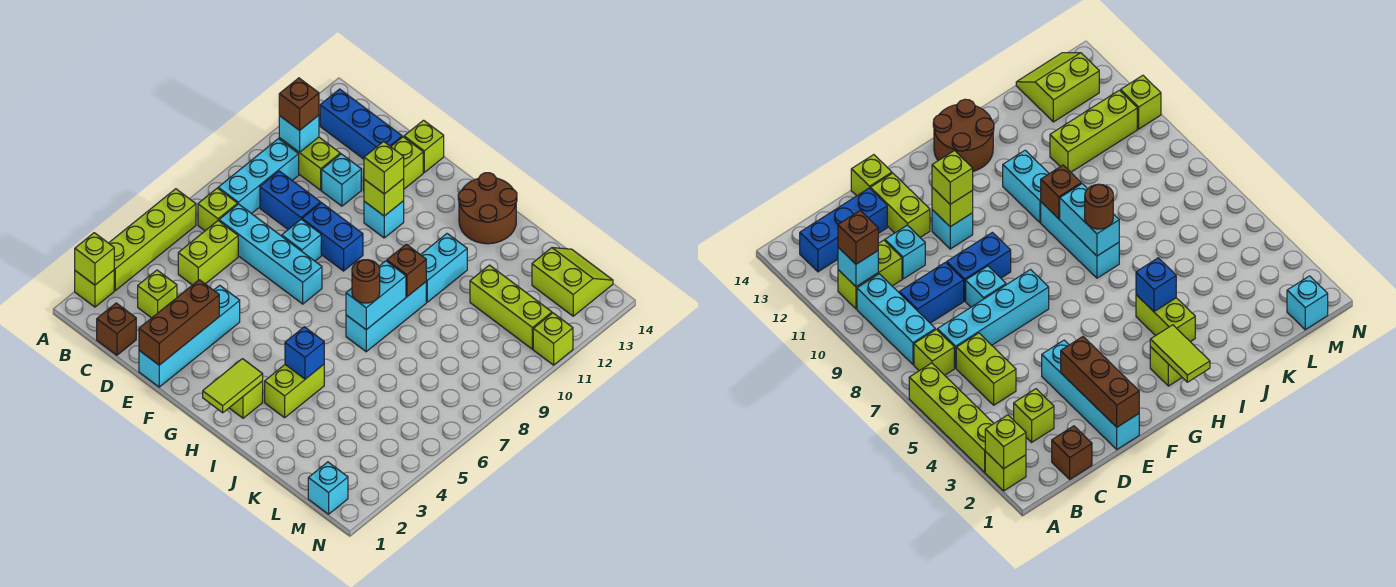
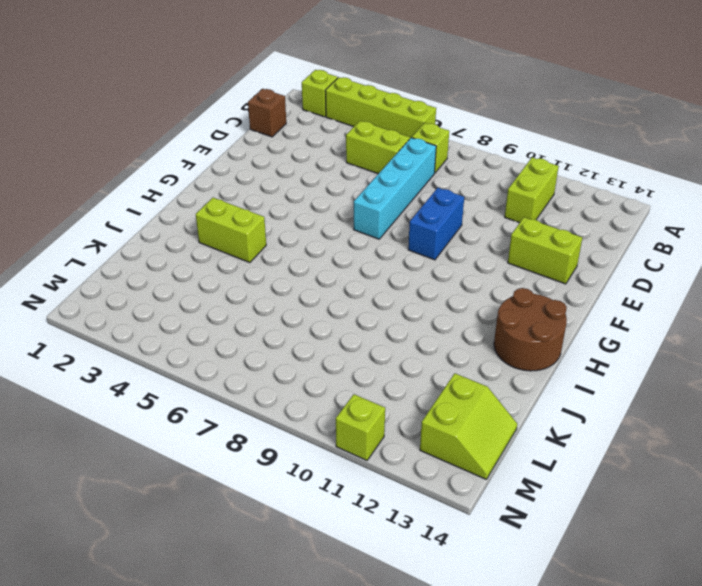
none -> cyan 1x3 brick [218,139,299,214]
none -> blue 1x3 brick [320,89,402,159]
none -> lime 1x1 brick [138,270,177,318]
none -> blue 1x2 brick [260,171,321,229]

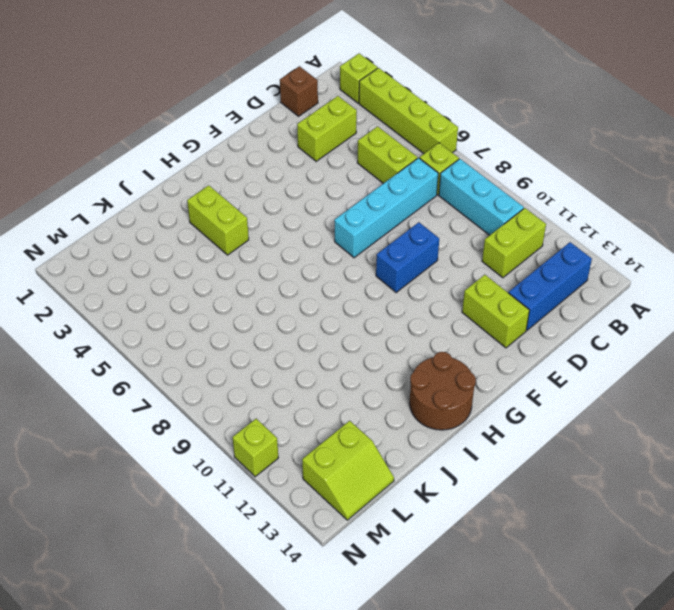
lime 1x2 brick [297,96,357,161] -> lime 1x1 brick [138,270,177,318]
none -> blue 1x2 brick [260,171,321,229]
none -> cyan 1x1 brick [322,154,361,206]
none -> cyan 1x4 brick [139,285,240,387]
none -> cyan 1x1 brick [282,219,321,261]

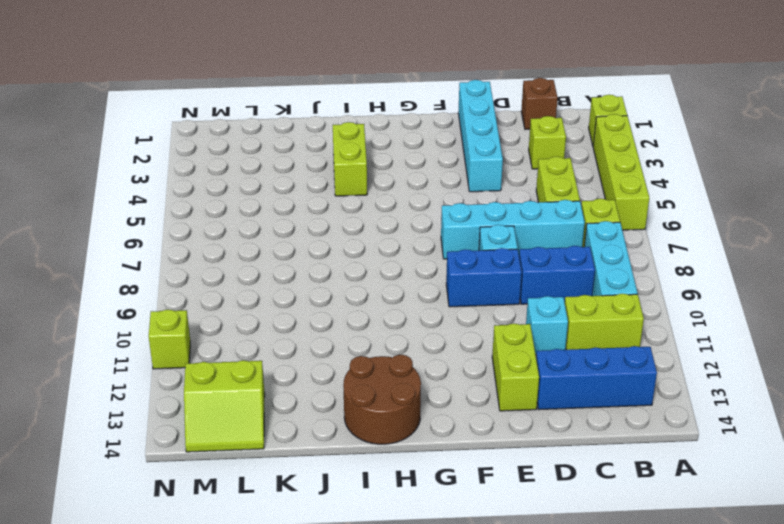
none -> lime 1x1 brick [404,120,444,172]
none -> cyan 1x1 brick [364,201,404,238]
none -> lime 1x1 brick [230,381,263,418]
none -> cyan 1x3 brick [346,282,426,352]

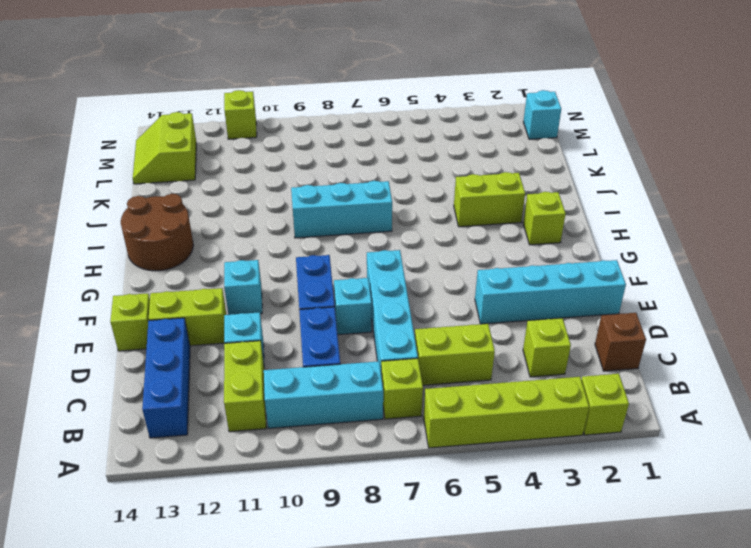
none -> cyan 1x2 brick [421,234,467,302]
none -> lime 1x3 brick [470,265,552,349]
none -> lime 1x1 brick [75,233,114,285]
none -> cyan 1x1 brick [279,115,319,153]

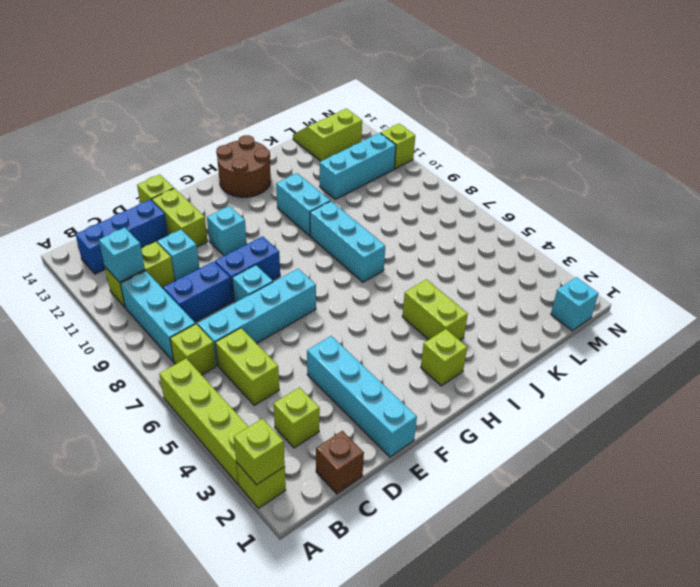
cyan 1x3 brick [320,133,396,199] -> lime 1x3 brick [470,265,552,349]
none -> brown 1x3 brick [139,280,219,365]
none -> lime 1x1 brick [364,179,404,216]
none -> lime 1x2 tile [203,359,263,413]
none -> blue 1x1 brick [285,327,324,379]

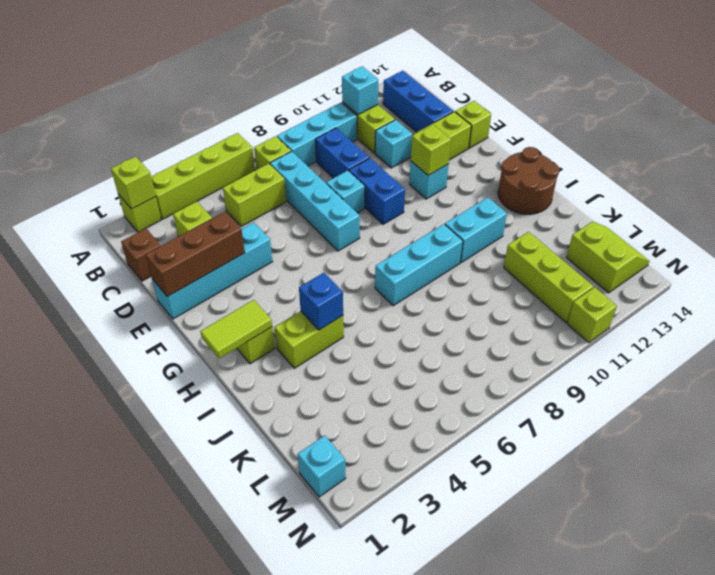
none -> cyan 1x2 brick [346,261,406,330]
none -> brown 1x1 brick [387,244,426,297]
none -> brown 1x1 brick [279,78,319,130]
none -> lime 1x1 brick [364,142,404,194]

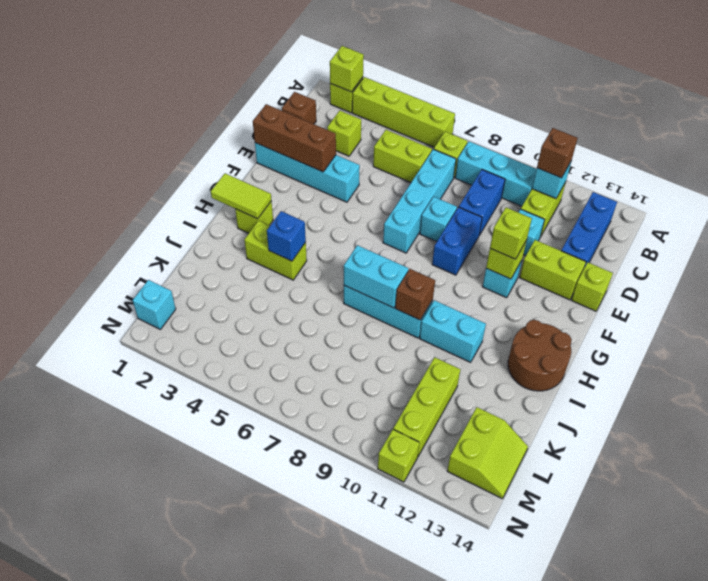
none -> brown 1x1 round brick [352,260,380,303]

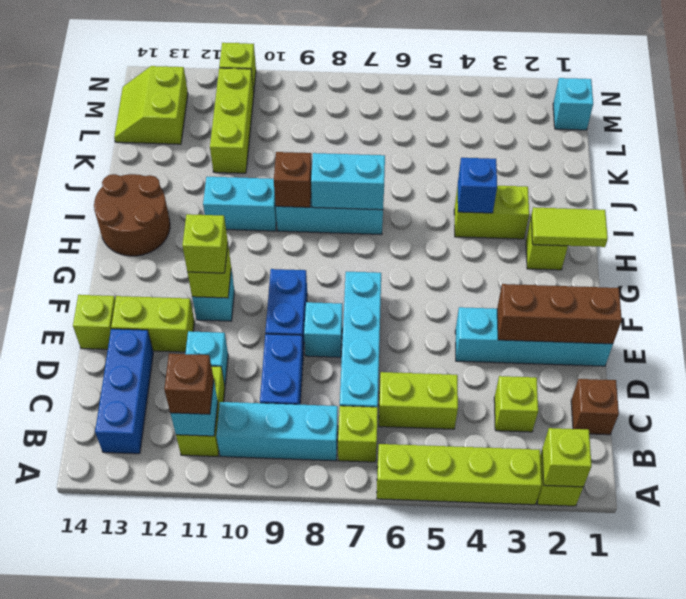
none -> brown 1x1 round brick [352,260,380,303]

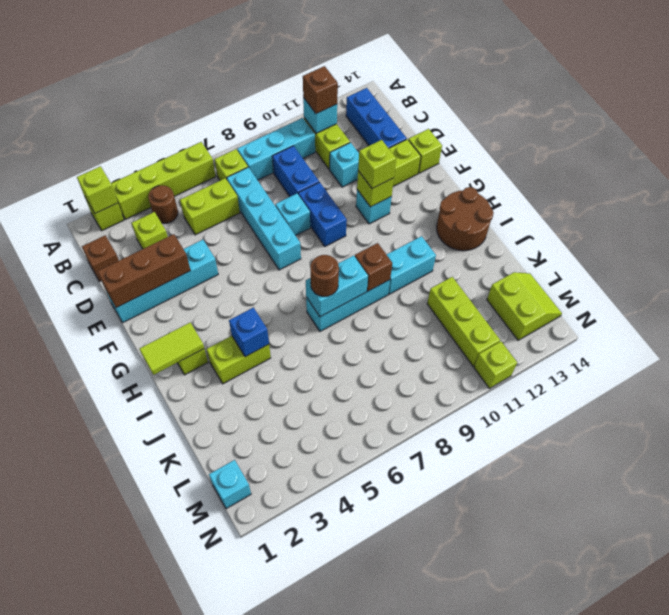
brown 1x1 round brick [148,185,178,223] -> none

